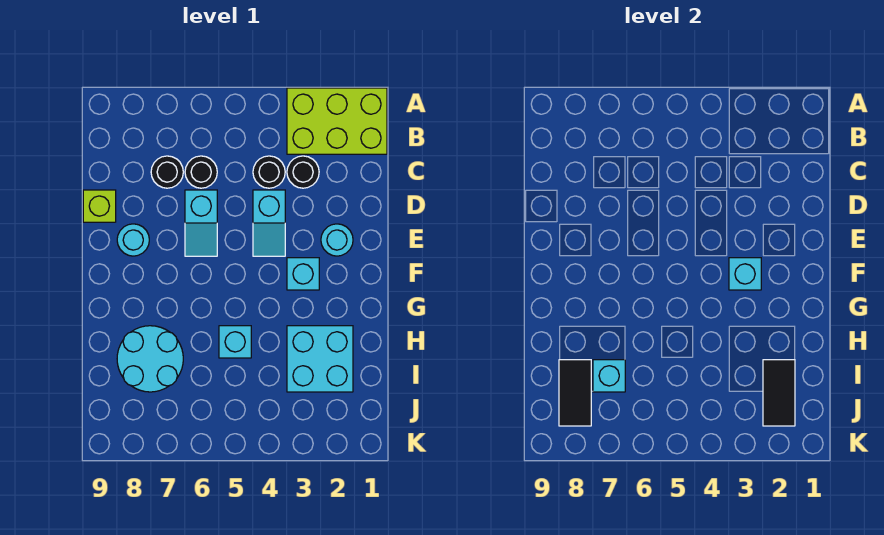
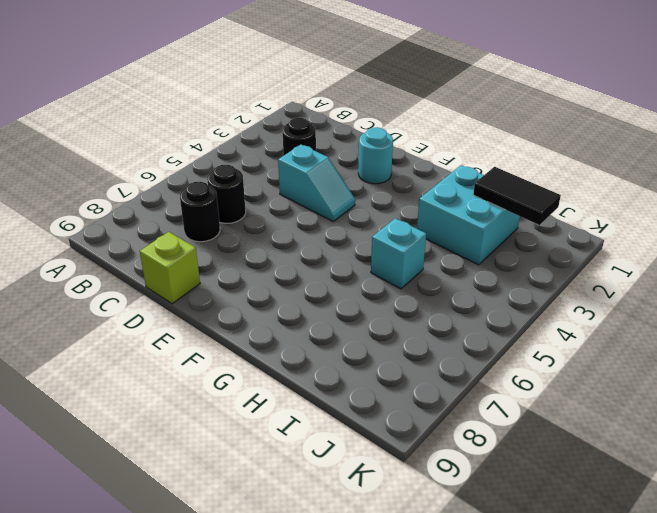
none -> lime 2x3 brick [287,88,387,154]
none -> black 1x1 round brick [253,156,285,188]
none -> cyan 1x2 slope [185,190,217,256]

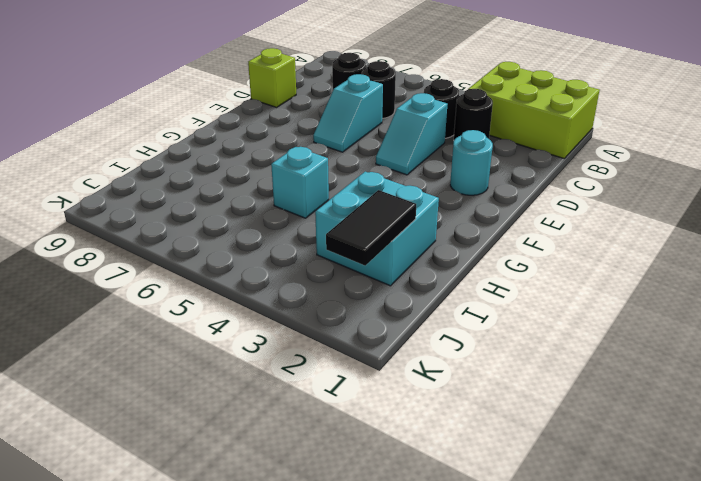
none -> cyan 1x1 round brick [117,224,149,256]
none -> cyan 1x1 brick [287,258,319,290]
none -> cyan 2x2 round brick [117,326,183,392]

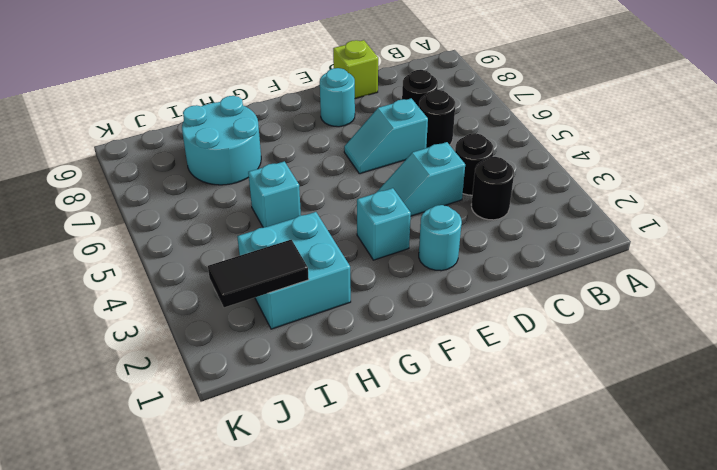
none -> lime 2x3 brick [287,88,387,154]
none -> cyan 1x1 brick [729,258,761,290]
none -> cyan 1x1 brick [593,360,625,392]

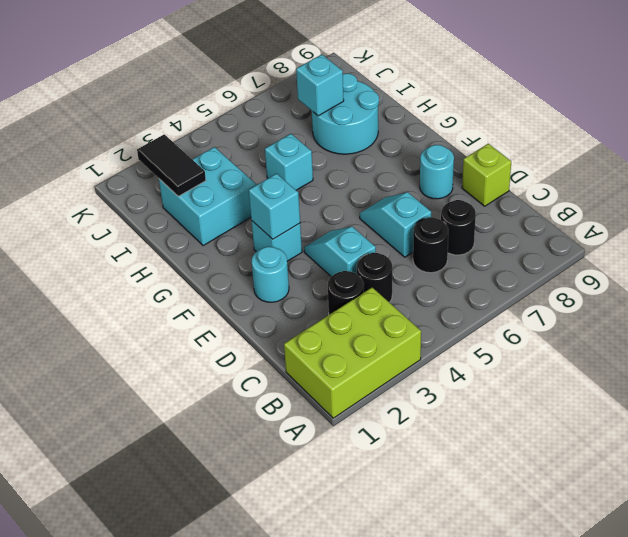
none -> black 1x2 tile [559,360,591,426]

